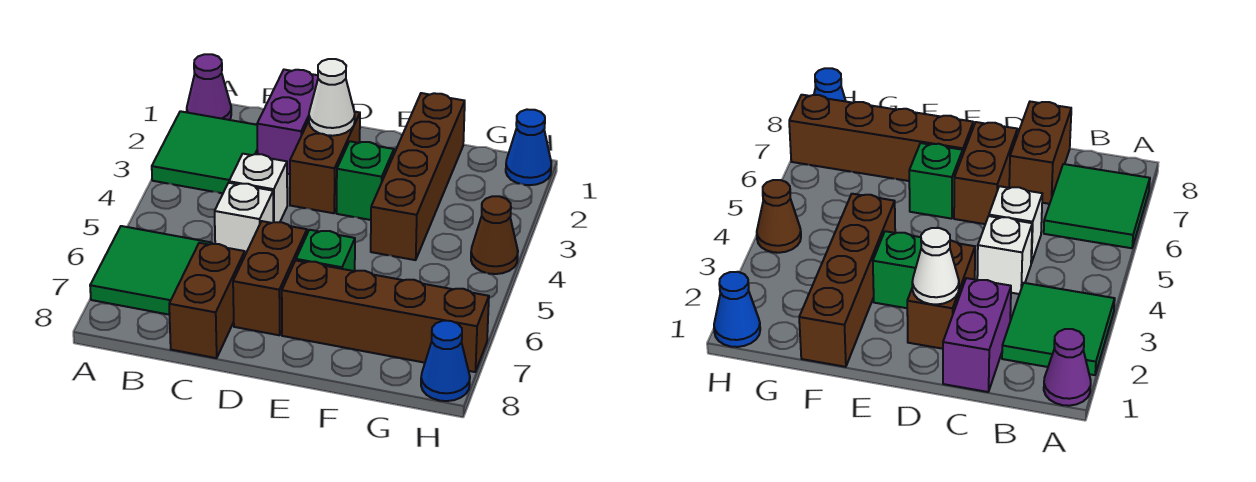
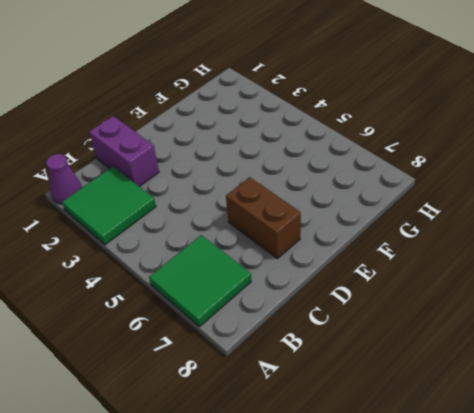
none -> white 1x1 brick [229,154,287,222]
none -> white 1x1 brick [215,183,273,255]
none -> brown 1x2 brick [169,243,245,358]

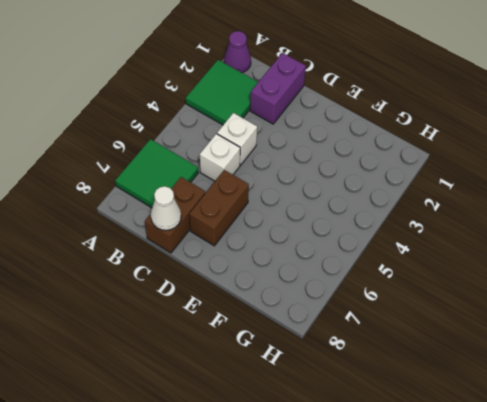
white 1x1 cone [151,186,181,230] -> white 1x1 cone moved to [309,59,355,136]
none -> brown 1x2 brick [290,112,360,213]
none -> green 1x1 brick [337,141,394,220]
none -> green 1x1 brick [296,230,355,271]

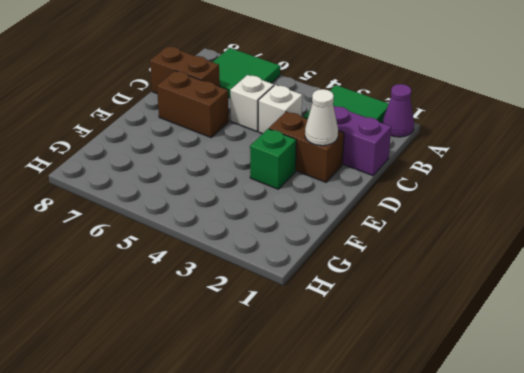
none -> green 1x1 brick [296,230,355,271]
none -> brown 1x4 brick [282,260,489,372]
none -> brown 1x4 brick [371,93,465,260]

